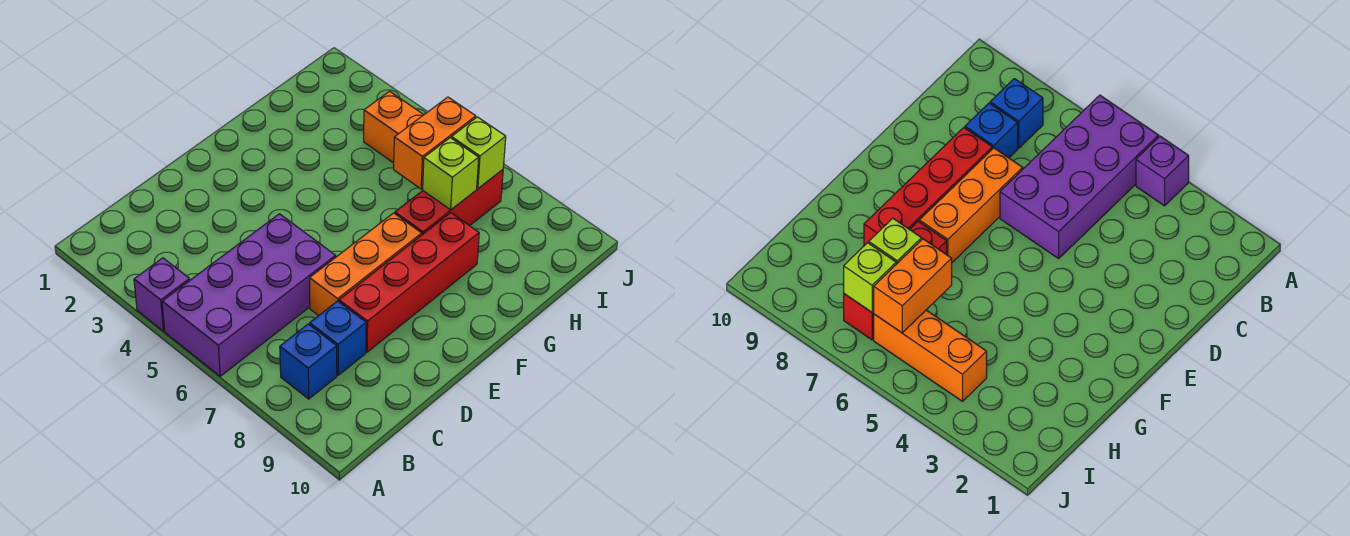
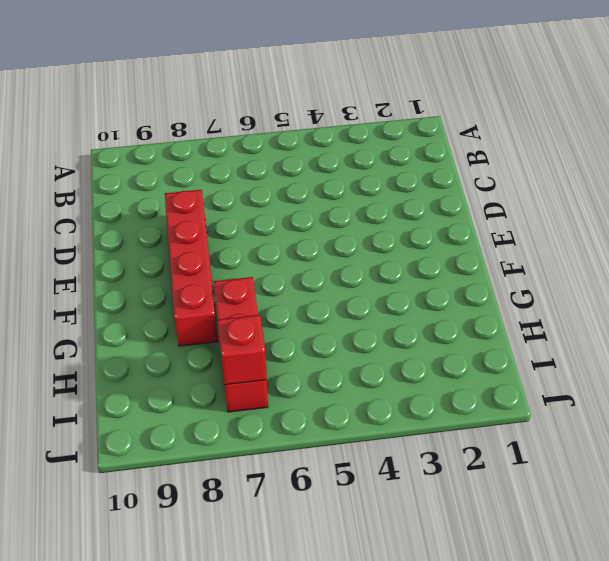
red 1x1 brick [217,315,267,385] -> lime 1x1 brick [451,117,506,189]
none -> purple 1x1 brick [134,258,190,331]
none -> purple 2x4 brick [162,214,336,376]

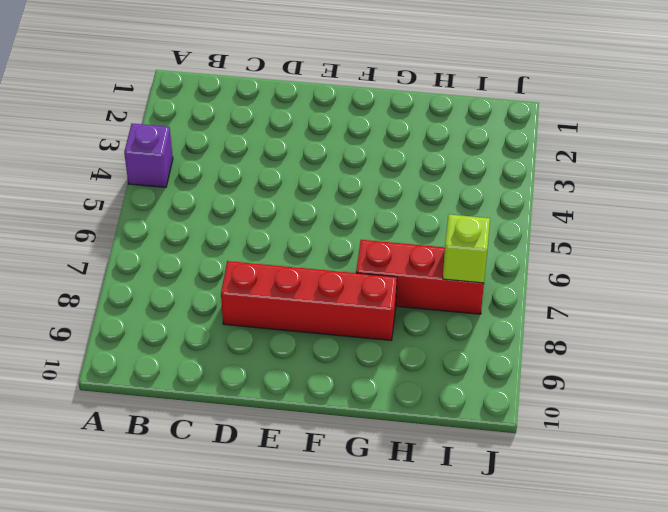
none -> purple 2x4 brick [162,214,336,376]
none -> blue 1x1 brick [280,324,337,399]

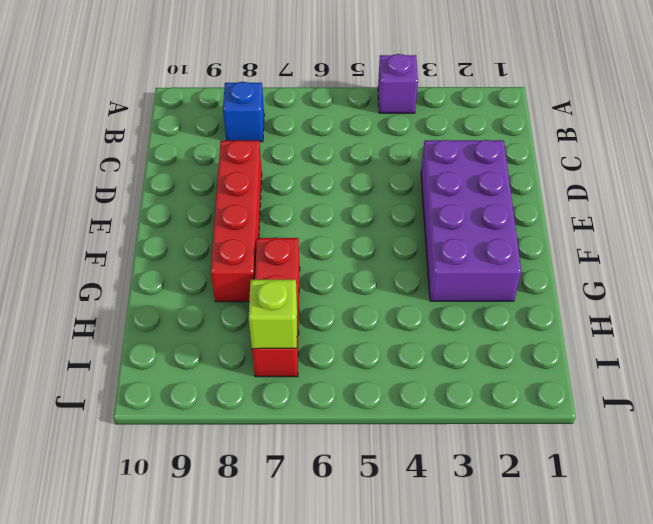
purple 2x4 brick [421,140,521,301] -> purple 2x4 brick moved to [162,214,336,376]
none -> blue 1x1 brick [310,301,366,375]
none -> orange 1x3 brick [310,213,422,316]

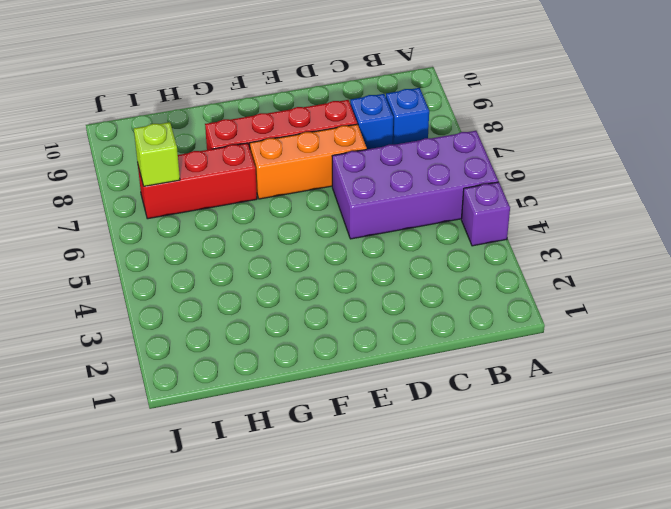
none -> orange 1x3 brick [364,91,424,163]
none -> orange 1x2 brick [394,97,476,189]

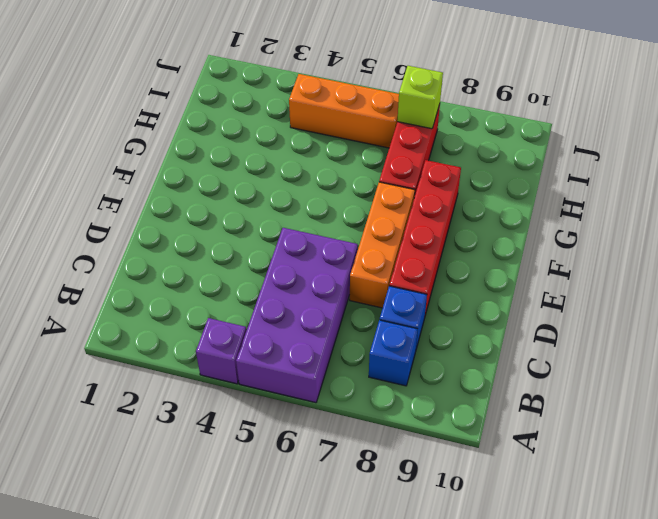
none -> orange 1x2 brick [394,97,476,189]
none -> lime 1x1 brick [423,138,479,210]

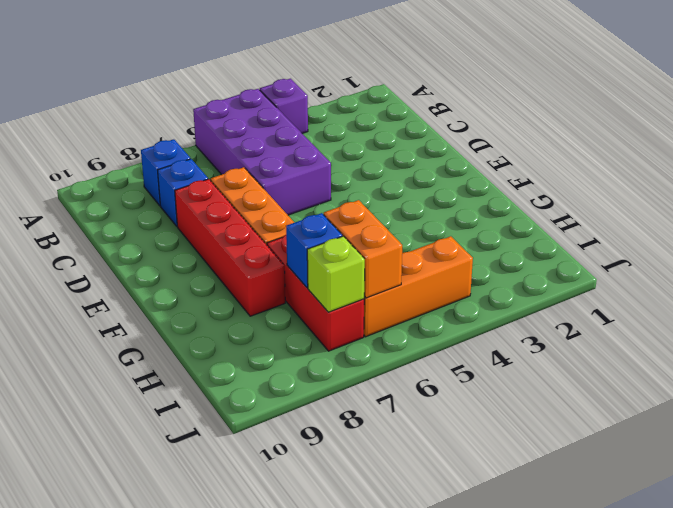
blue 1x1 brick [286,213,342,288] -> lime 1x1 brick [423,138,479,210]

